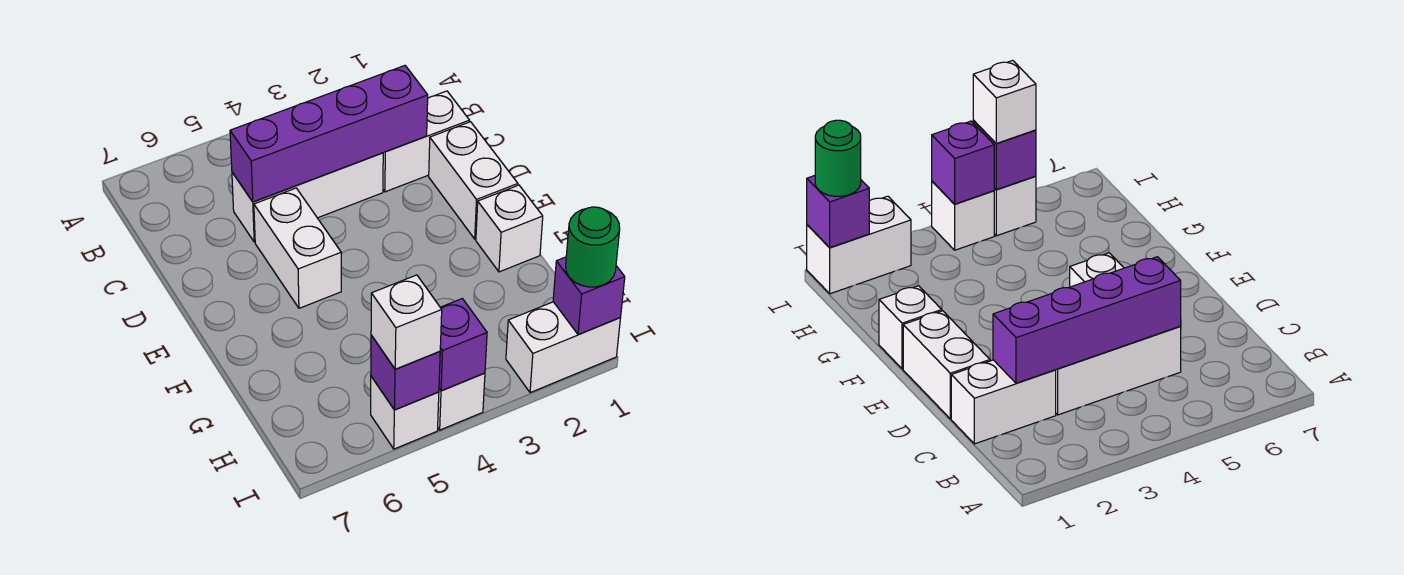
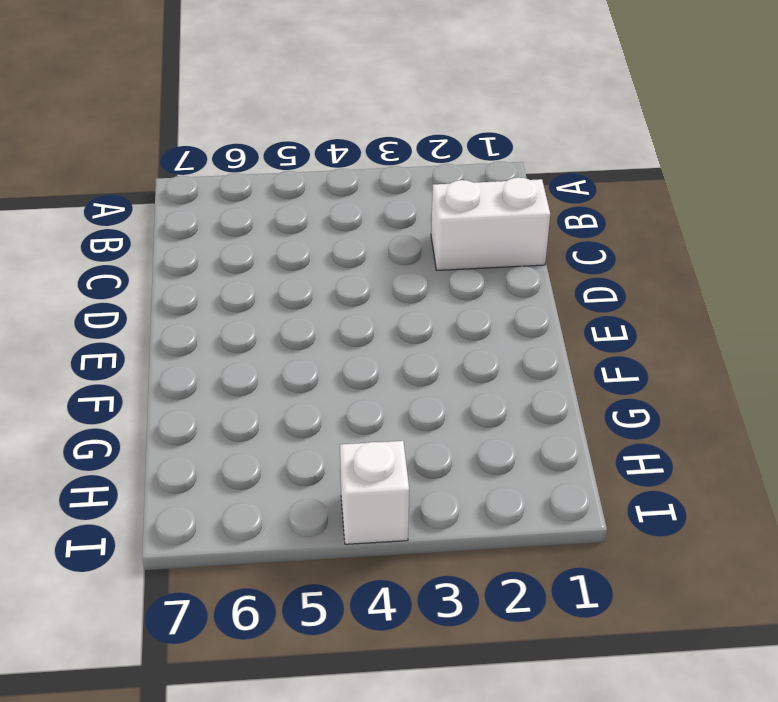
none -> white 1x3 brick [232,153,383,242]
none -> white 1x2 brick [429,122,518,239]
none -> white 1x2 brick [254,188,341,308]

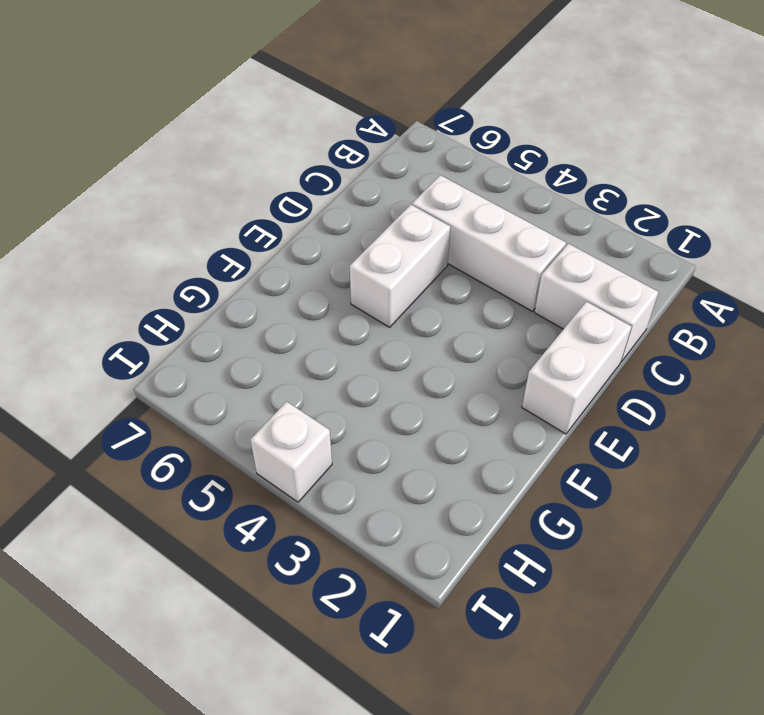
none -> white 1x1 brick [476,185,543,272]
none -> white 1x2 brick [506,302,620,393]
none -> white 1x1 brick [371,376,439,449]

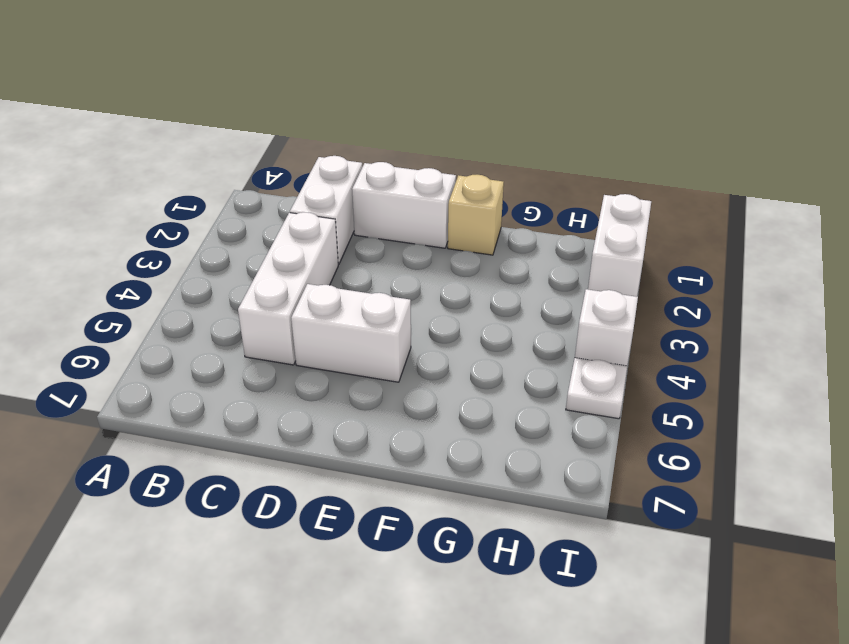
tan 1x1 brick [448,175,504,255] -> white 1x1 brick [476,185,543,272]
white 1x1 plate [566,358,627,419] -> white 1x1 brick [371,376,439,449]
none -> purple 1x4 brick [230,66,428,202]
none -> purple 1x1 brick [553,257,625,335]
none -> purple 1x1 brick [439,299,487,391]

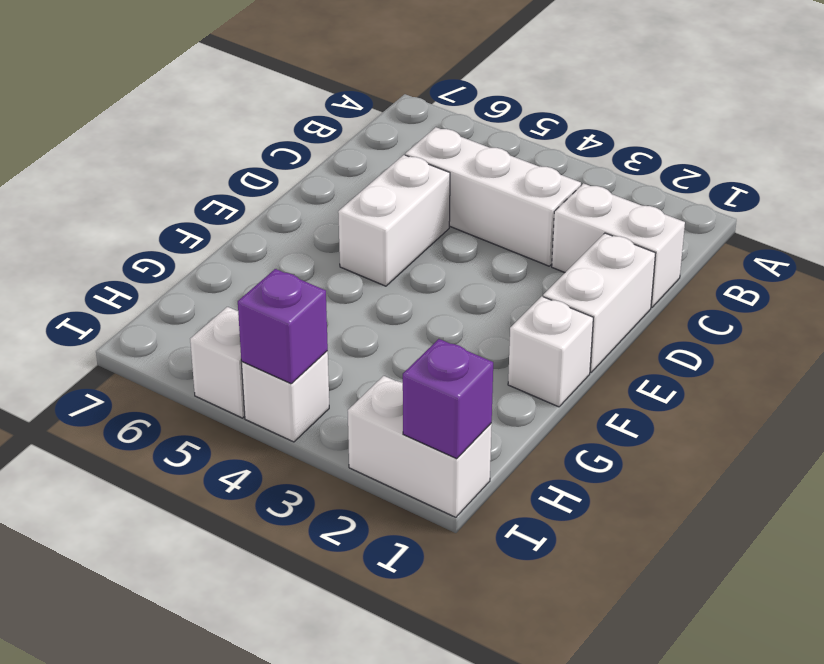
none -> purple 1x4 brick [230,66,428,202]
none -> purple 1x1 brick [371,335,440,410]
none -> green 1x1 round brick [566,207,620,287]

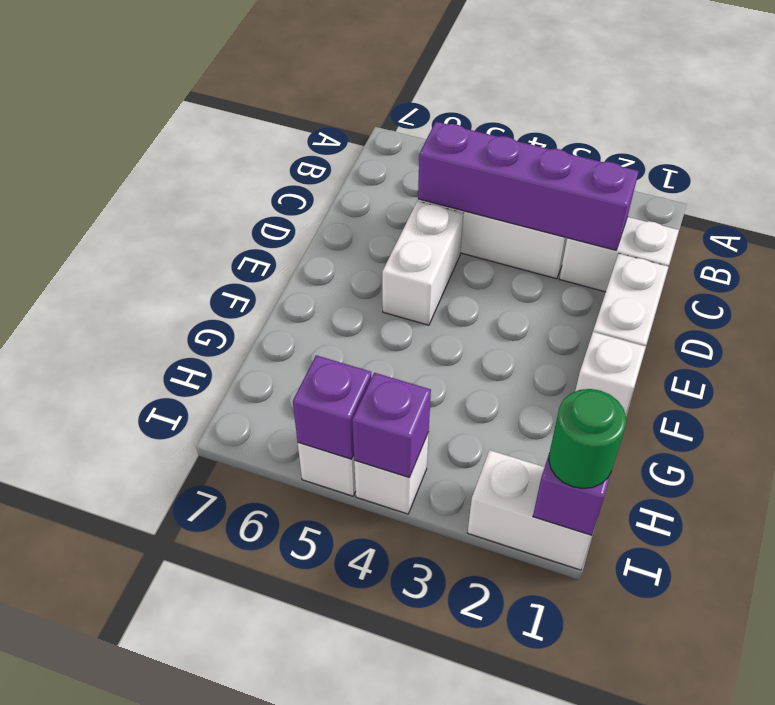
none -> white 1x1 brick [371,275,442,369]

